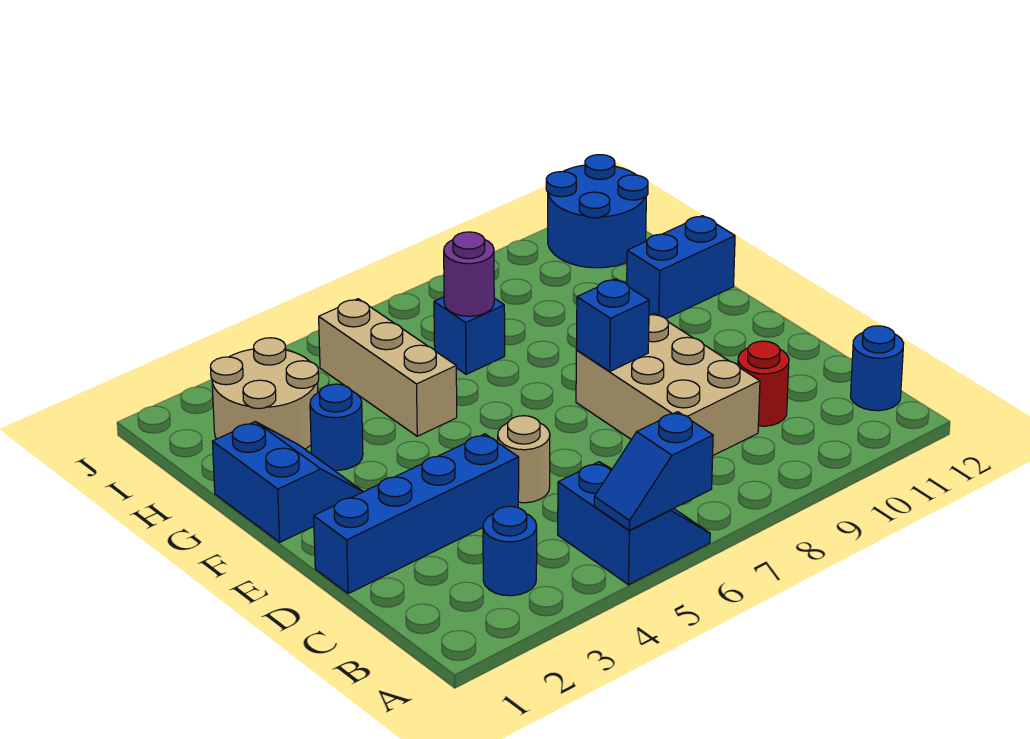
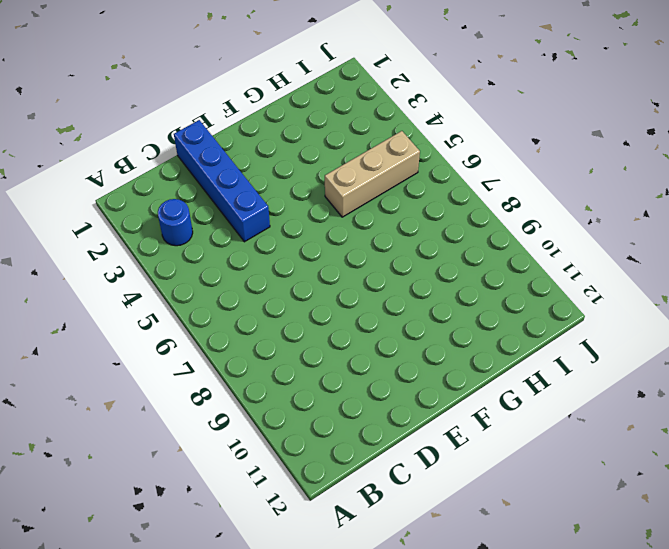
none -> blue 2x2 slope [558,462,710,585]
none -> blue 1x1 round brick [851,326,904,411]
none -> tan 2x3 brick [576,313,760,455]

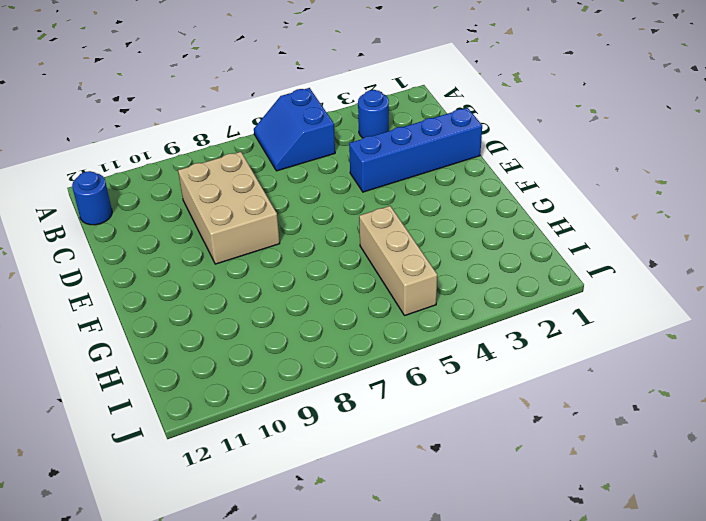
none -> red 1x1 round brick [738,341,789,426]
none -> tan 1x1 round brick [498,416,550,503]
none -> blue 2x2 slope [212,422,363,542]

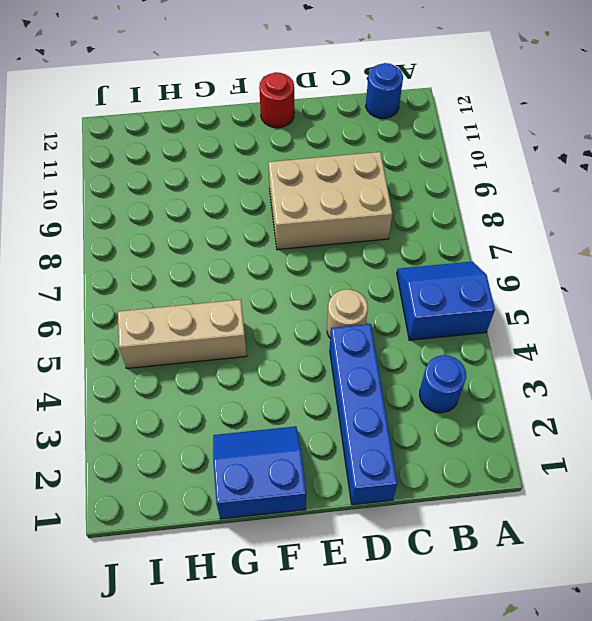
red 1x1 round brick [259,72,294,128] -> red 1x1 round brick moved to [738,341,789,426]
none -> blue 1x1 round brick [310,384,363,470]
none -> blue 1x2 brick [627,216,735,319]
none -> tan 2x2 round brick [210,338,319,449]

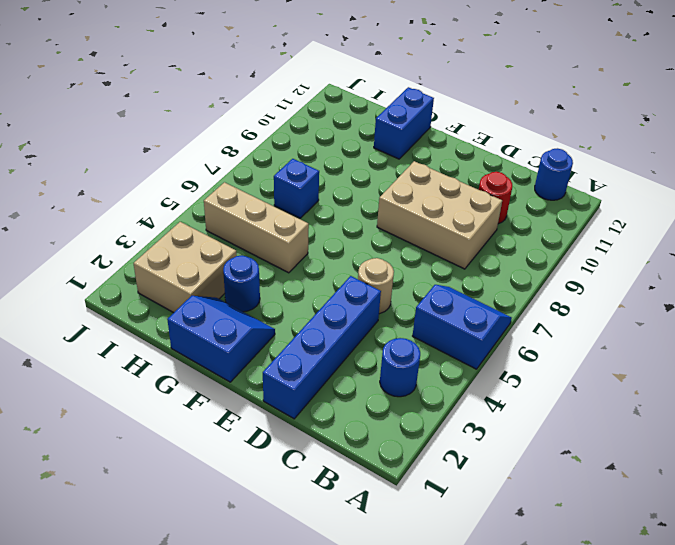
tan 2x2 brick [133,222,237,313] -> tan 2x2 round brick [210,338,319,449]
none -> blue 2x2 round brick [546,155,648,268]
none -> blue 1x2 slope [594,412,713,530]
none -> blue 1x1 brick [576,279,649,371]

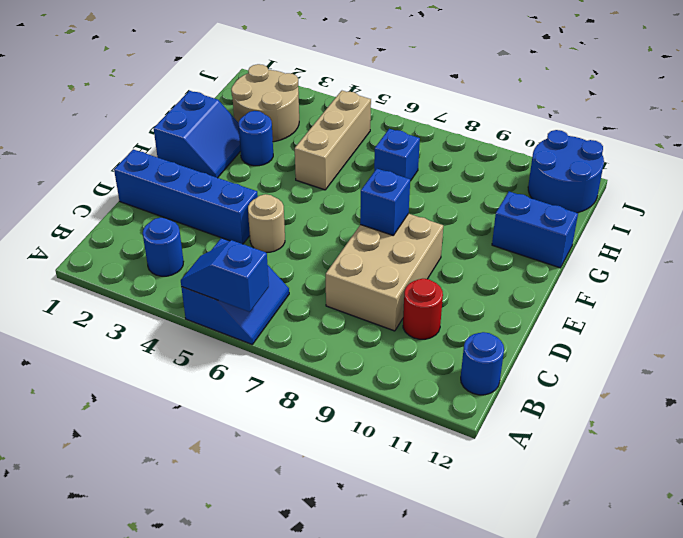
none -> purple 1x1 round brick [444,232,494,316]

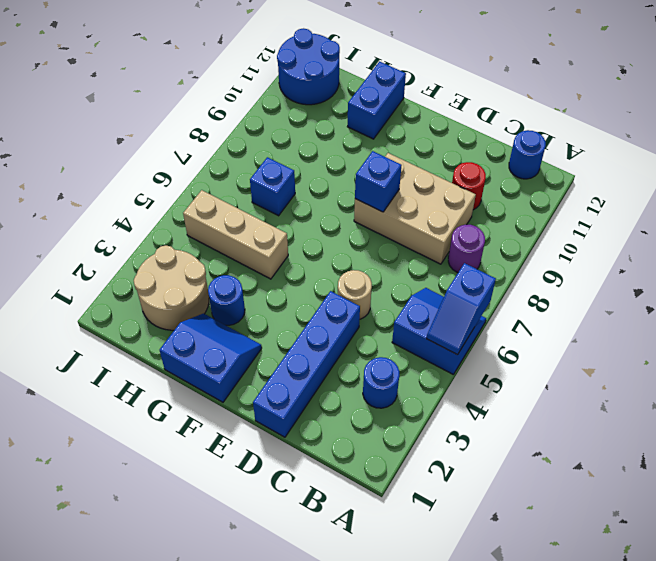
purple 1x1 round brick [448,225,485,273] -> purple 1x1 round brick moved to [444,232,494,316]

